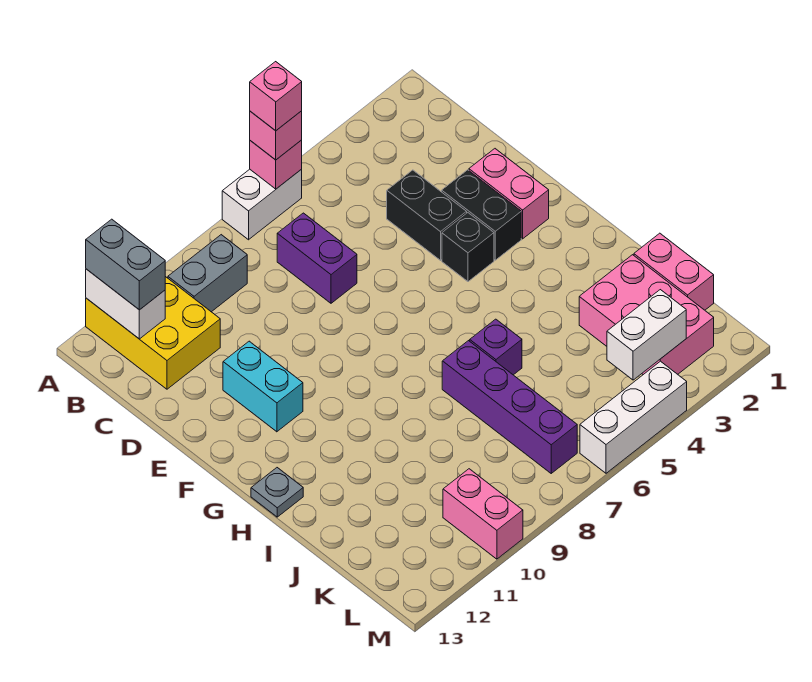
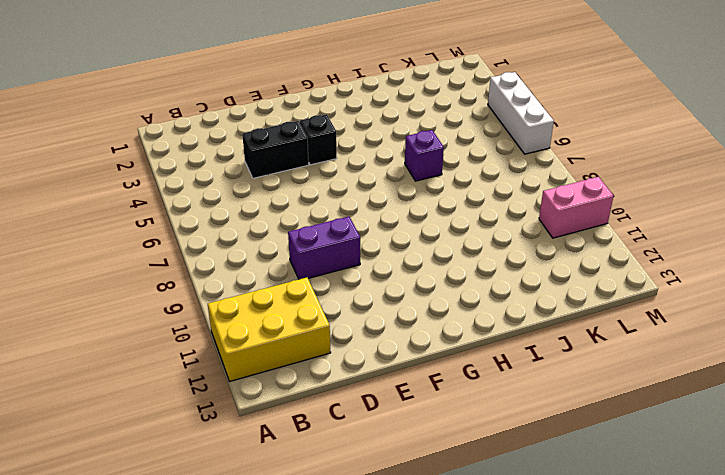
purple 1x2 brick [288,217,360,279] -> purple 1x2 brick moved to [277,213,357,303]
none -> white 1x2 brick [222,169,302,240]
none -> grey 1x2 brick [168,235,247,312]
none -> pink 1x2 brick [469,149,549,239]

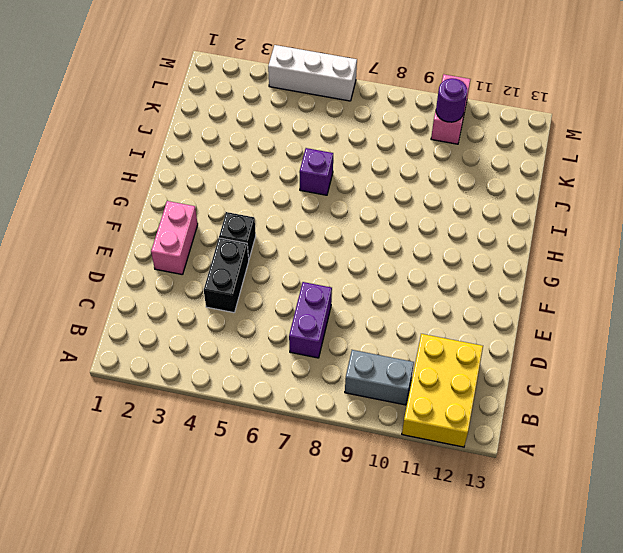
purple 1x1 round brick [436,78,467,122] -> none
none -> white 1x2 brick [222,169,302,240]
none -> black 1x2 brick [442,170,521,260]
none -> cyan 1x2 brick [223,341,303,432]

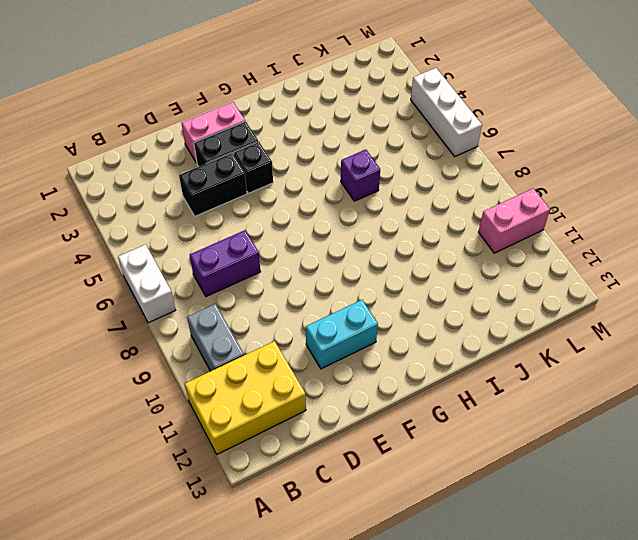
none -> grey 1x1 plate [251,468,303,517]
none -> purple 1x4 brick [442,341,577,473]
none -> pink 1x2 brick [634,233,714,310]

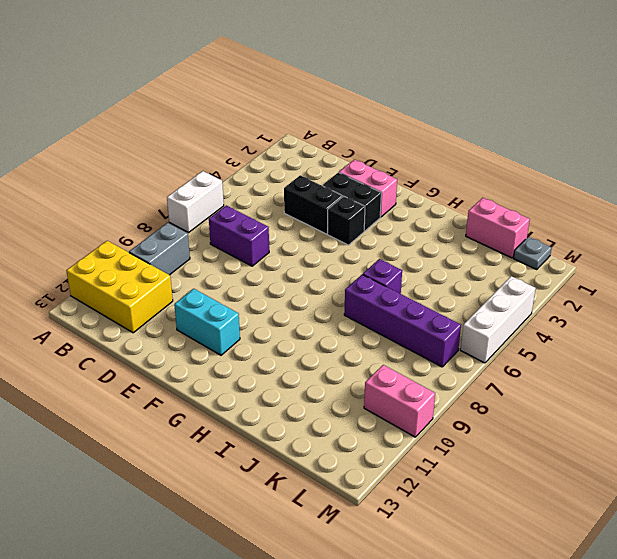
grey 1x1 plate [513,237,552,269] -> grey 1x1 plate moved to [251,468,303,517]
none -> pink 2x3 brick [579,255,714,375]
none -> pink 1x1 brick [250,140,302,189]
none -> white 1x2 brick [86,269,165,339]

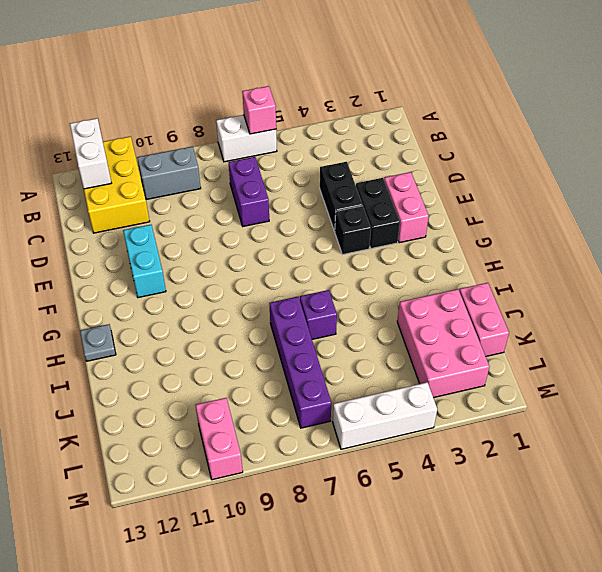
none -> white 1x2 brick [607,290,686,380]
none -> pink 1x1 brick [250,111,302,160]
none -> grey 1x2 brick [86,219,165,310]

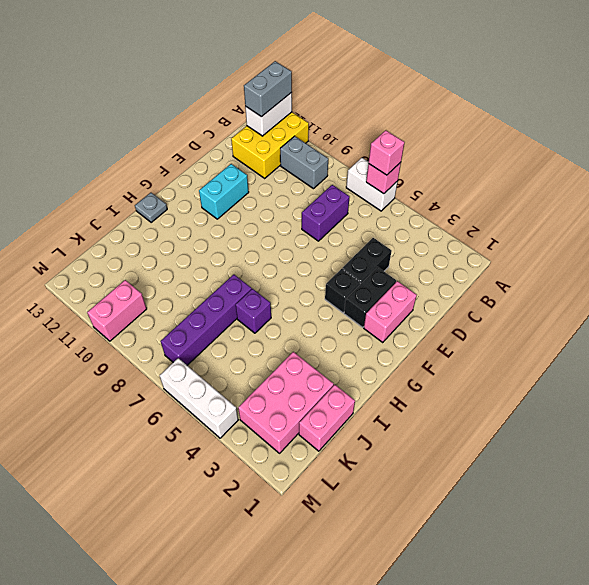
none -> white 1x2 brick [607,290,686,380]
none -> pink 1x1 brick [250,62,302,131]

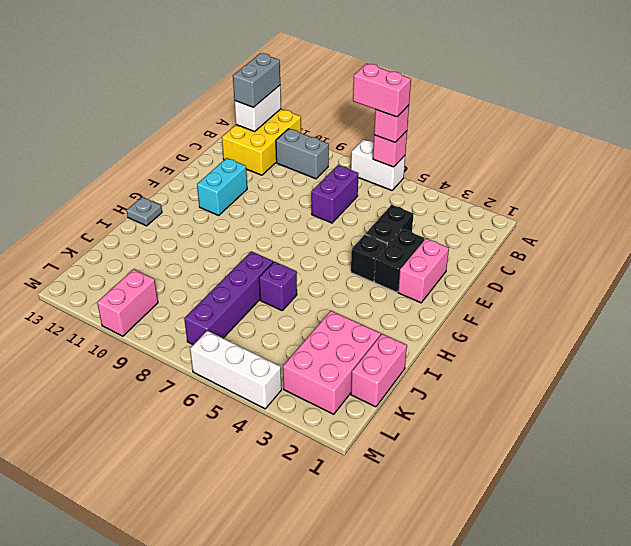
pink 1x2 brick [353,64,411,117] -> pink 1x1 brick [250,62,302,131]
none -> white 1x2 brick [607,290,686,380]

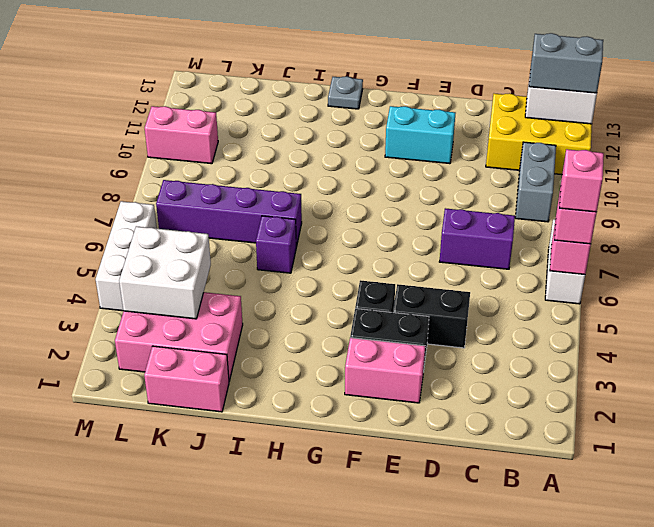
white 2x2 brick [119,226,211,319] -> white 1x2 brick [607,290,686,380]

